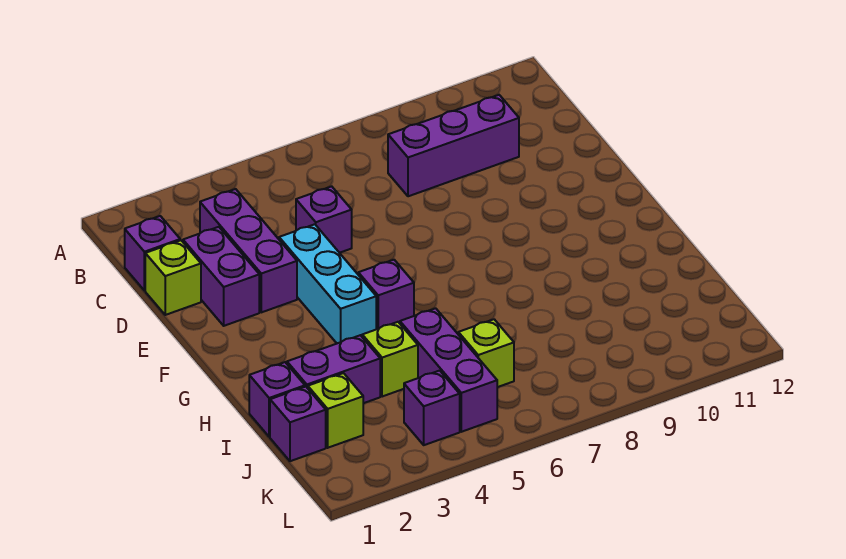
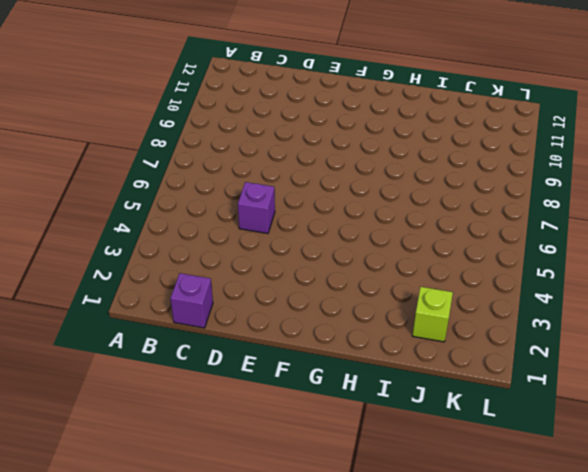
none -> purple 1x3 brick [200,189,297,312]
none -> purple 1x3 brick [388,95,519,196]
none -> lime 1x1 brick [145,240,201,315]

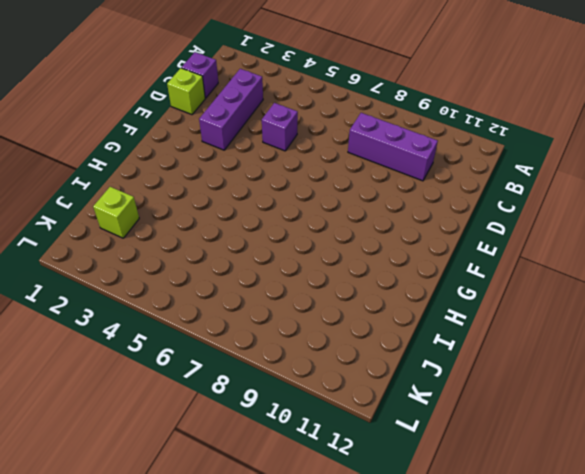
none -> purple 1x2 brick [183,227,259,326]
none -> cyan 1x3 brick [279,224,376,343]
none -> purple 1x1 brick [358,260,414,329]

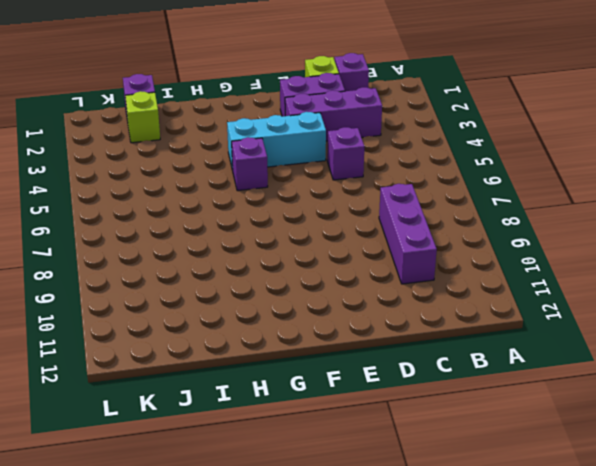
none -> purple 1x1 brick [249,362,305,437]
none -> purple 1x2 brick [287,335,380,403]
none -> lime 1x1 brick [362,322,418,397]

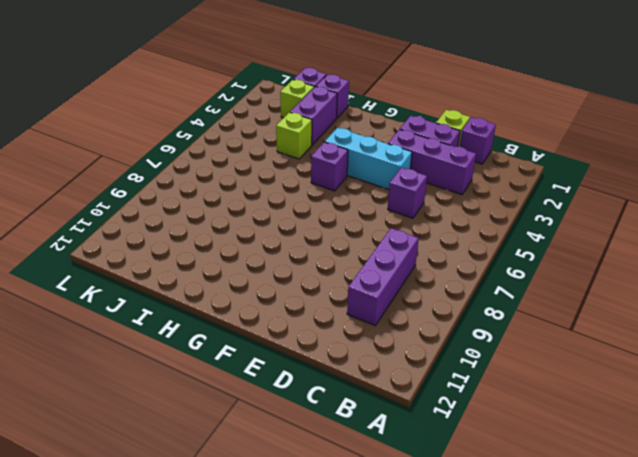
none -> purple 1x3 brick [400,308,497,432]
none -> lime 1x1 brick [458,319,514,387]
none -> purple 1x1 brick [404,371,460,445]

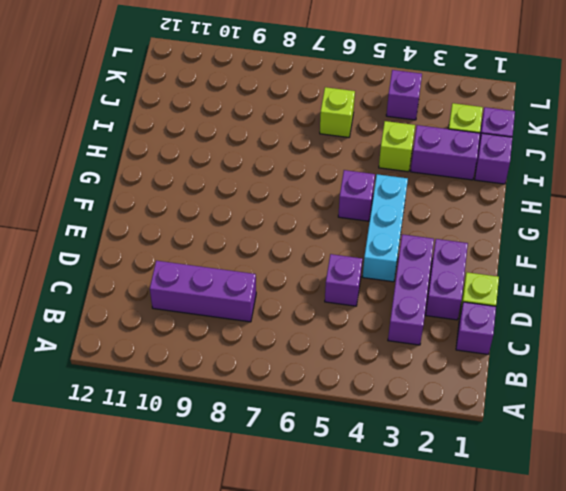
none -> purple 1x3 brick [400,308,497,432]

